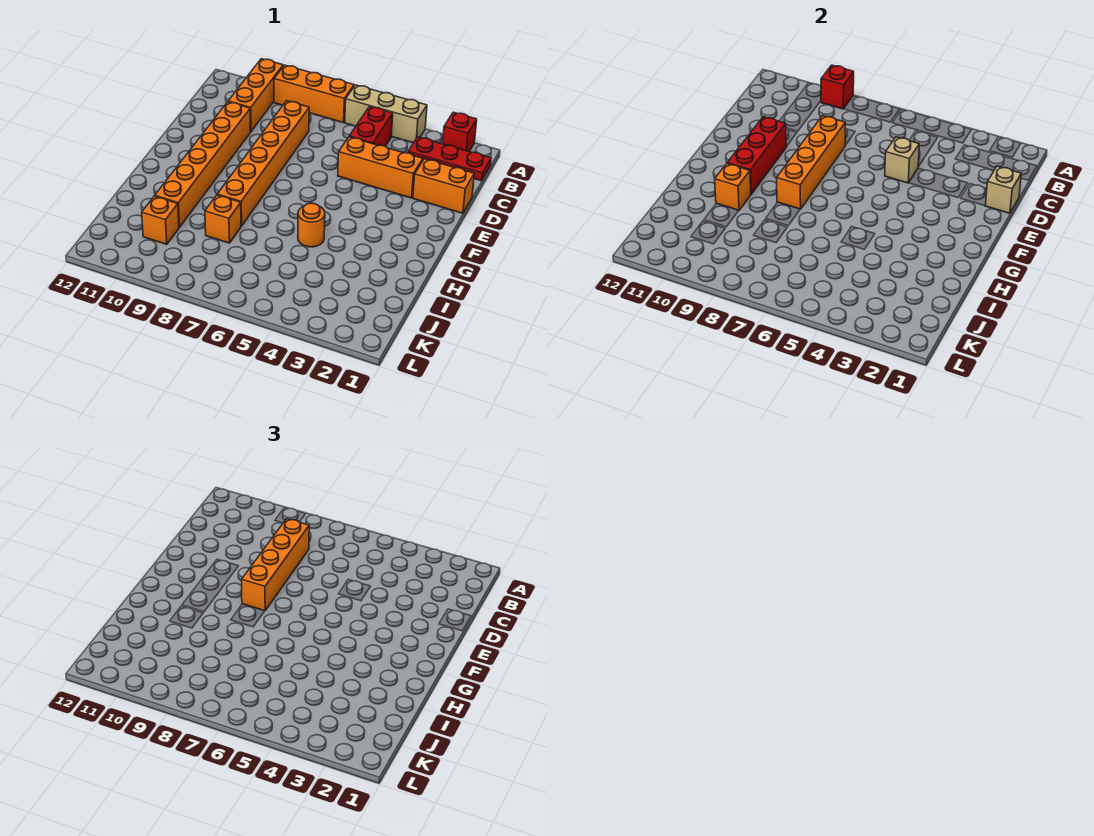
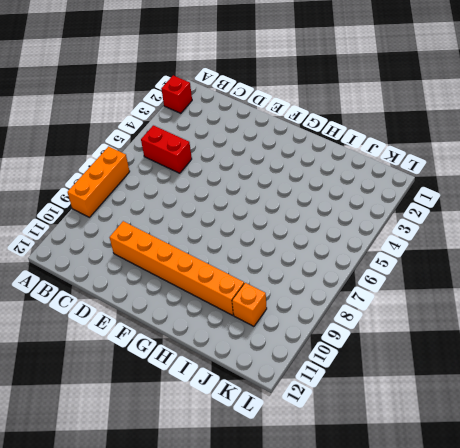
none -> tan 1x3 brick [345,85,427,143]
none -> orange 1x3 brick [228,59,283,131]
none -> red 1x3 plate [408,137,491,181]

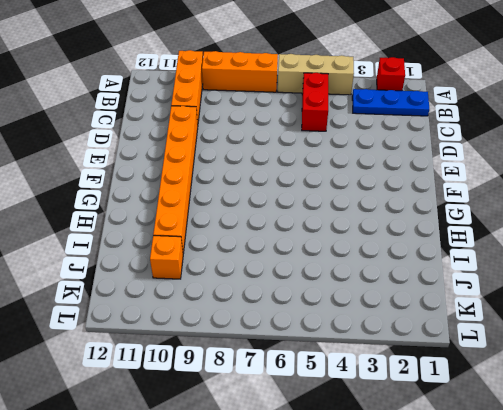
blue 1x3 plate [352,89,429,116] -> red 1x3 plate [408,137,491,181]
none -> orange 1x6 brick [217,101,309,226]
none -> orange 1x2 brick [413,159,474,213]
none -> orange 1x3 brick [338,137,423,198]

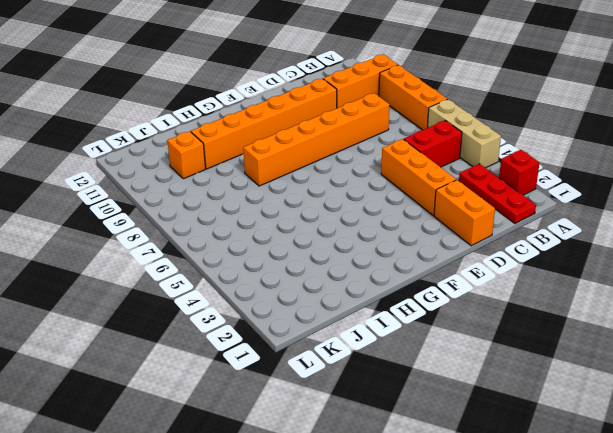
none -> orange 1x1 round brick [298,203,325,247]
none -> orange 1x1 brick [205,195,241,243]
none -> red 1x1 brick [821,65,854,109]

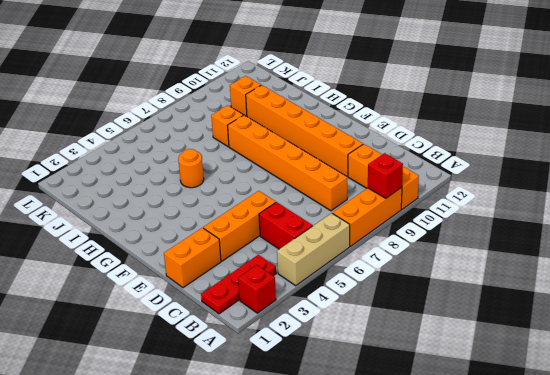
none -> tan 1x1 brick [985,166,1021,213]
none -> tan 1x1 brick [885,137,919,183]
none -> orange 1x4 brick [777,116,845,209]

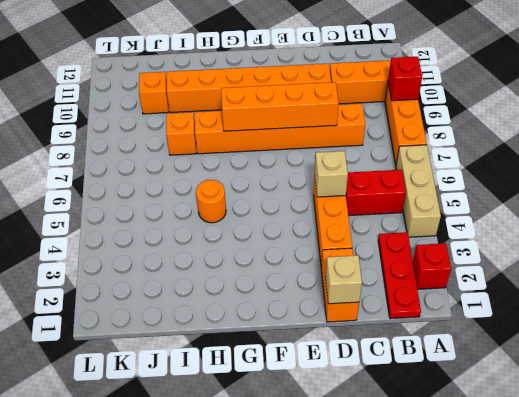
none -> red 1x3 brick [727,117,786,194]
none -> orange 1x1 brick [715,164,751,210]
none -> orange 1x4 brick [242,519,309,611]

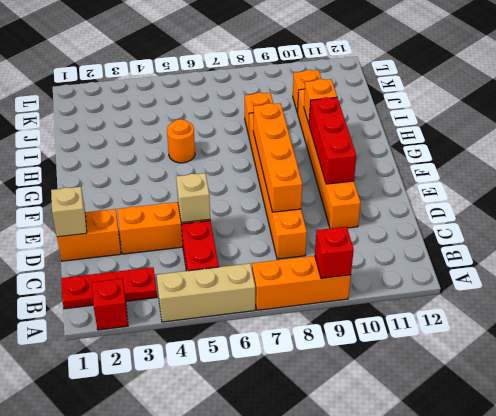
none -> orange 1x3 brick [228,59,283,131]
none -> orange 1x4 brick [242,519,309,611]

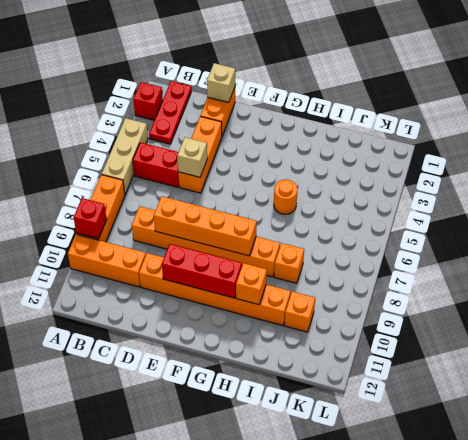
none -> orange 1x4 brick [242,519,309,611]

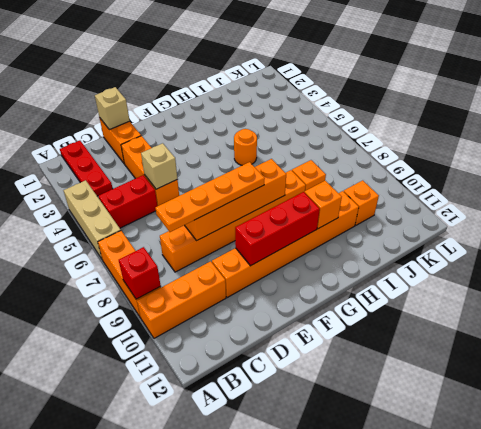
orange 1x4 plate [155,162,265,232] -> orange 1x4 brick [242,519,309,611]
none -> red 1x1 brick [443,112,477,152]

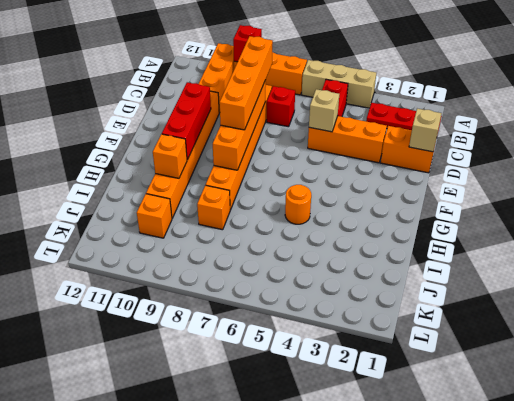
red 1x1 brick [267,86,295,127] -> red 1x1 brick moved to [443,112,477,152]

